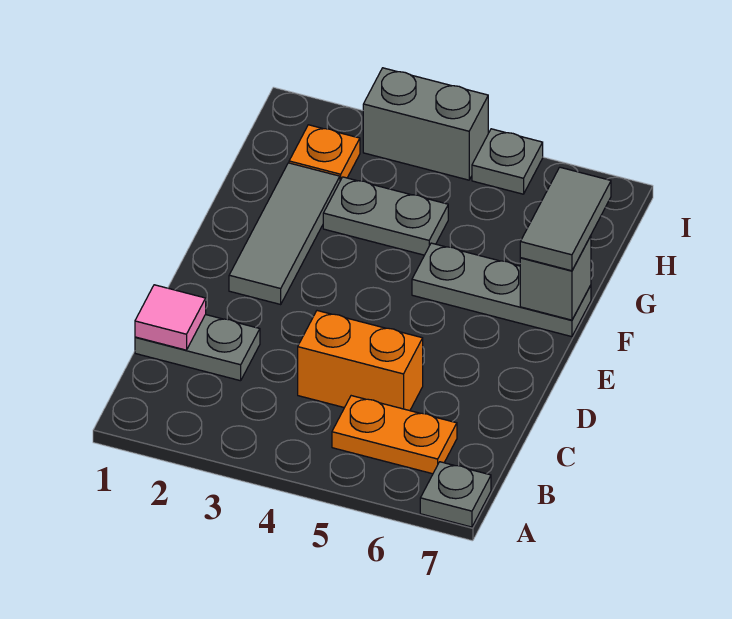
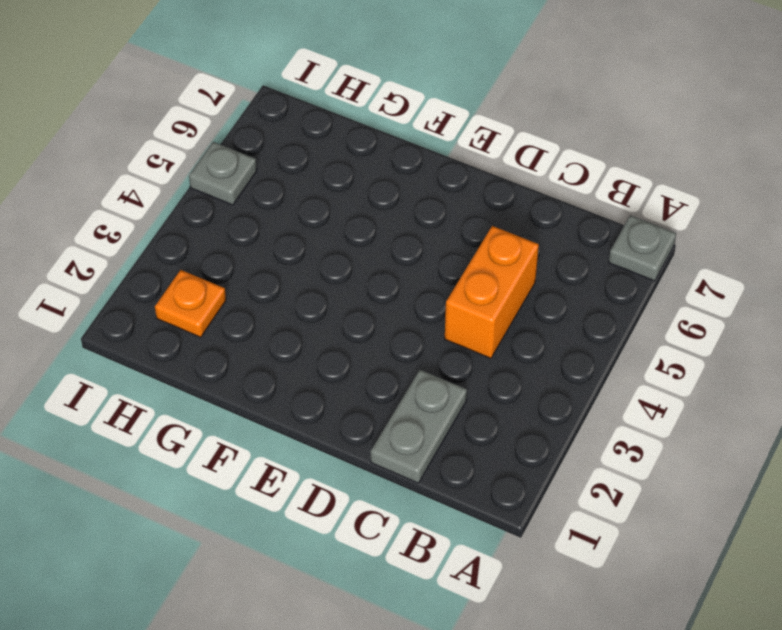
none -> orange 1x2 plate [332,396,457,474]
none -> grey 1x3 tile [229,163,340,304]
none -> grey 1x3 plate [412,243,591,337]

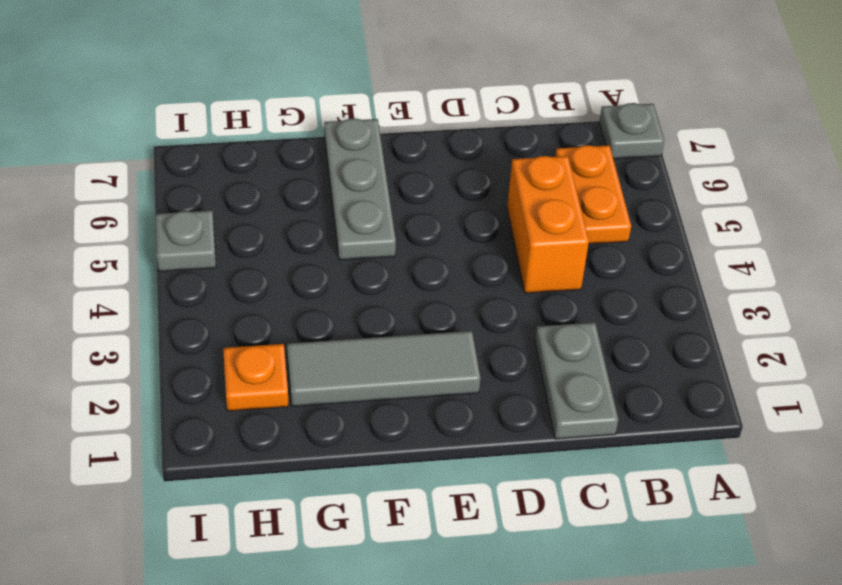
none -> grey 1x2 plate [323,177,448,255]
none -> grey 1x2 brick [363,68,488,180]
none -> pink 1x1 tile [135,285,206,350]

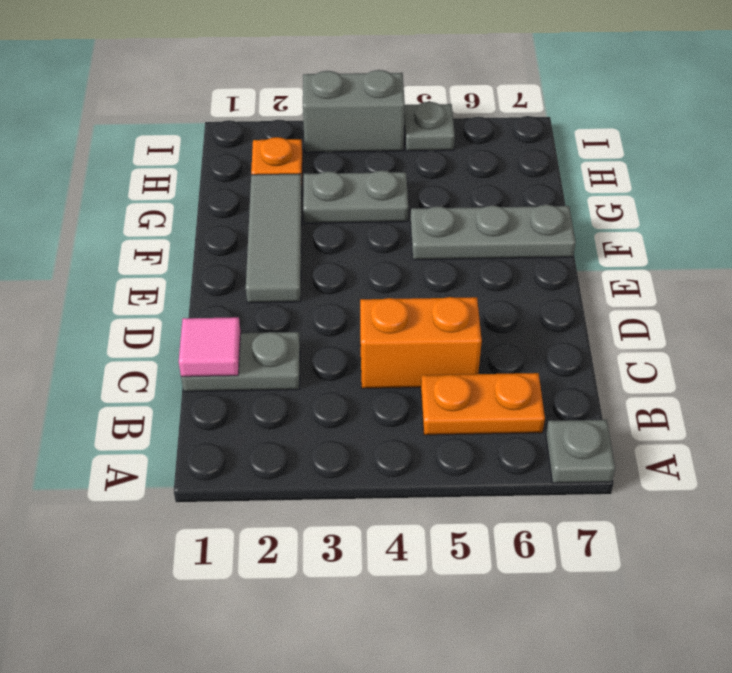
none -> grey 1x1 brick [520,236,591,320]
none -> grey 1x2 tile [520,167,611,271]

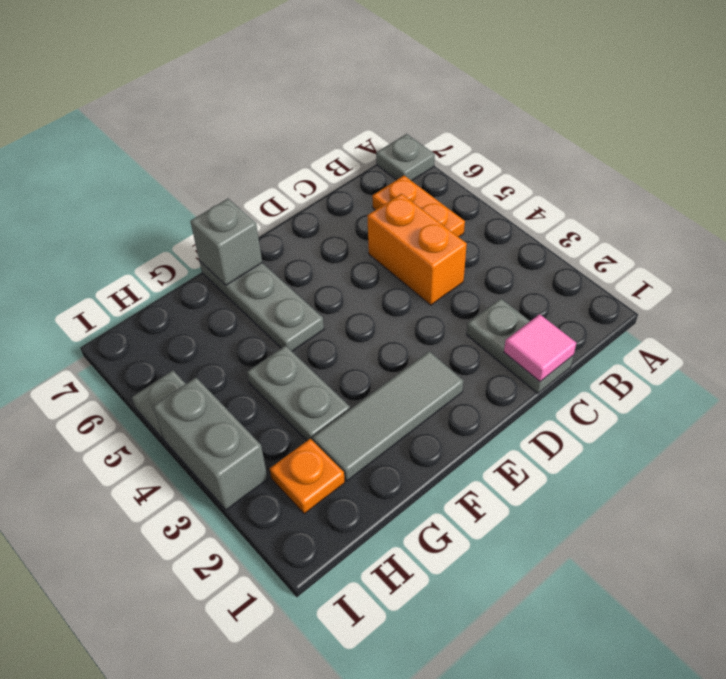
none -> grey 1x2 tile [520,167,611,271]

